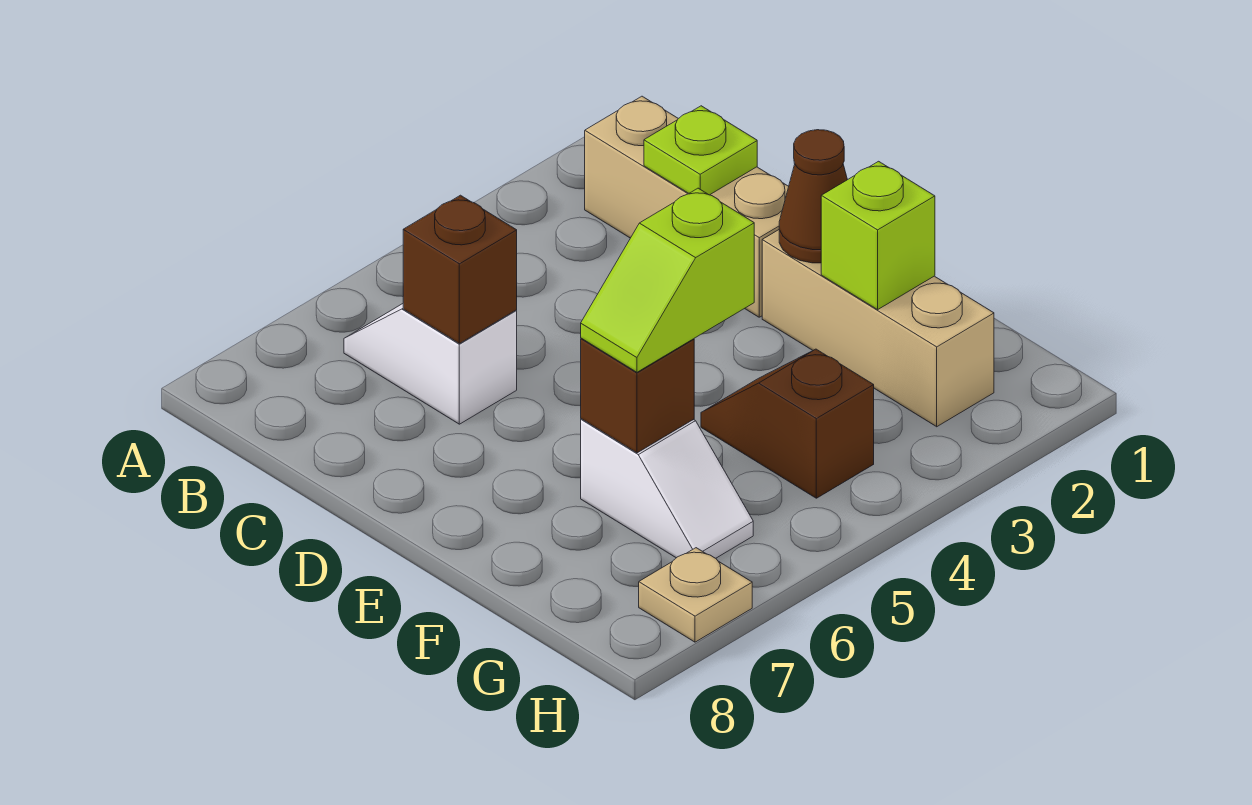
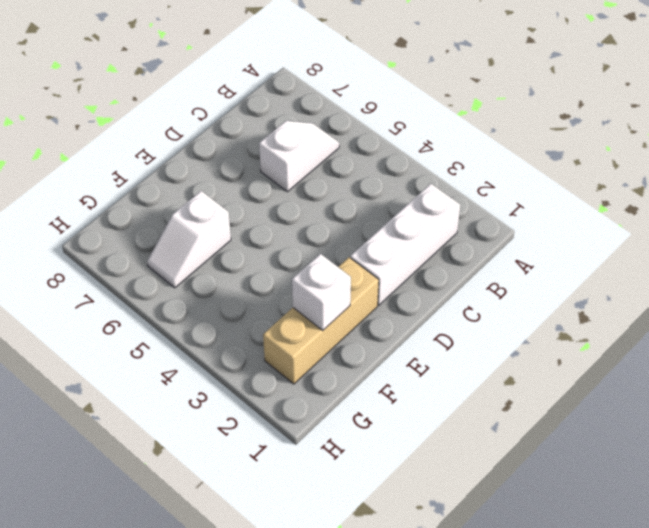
white 1x3 brick [350,184,460,305] -> tan 1x3 brick [585,96,789,317]
white 1x1 brick [292,254,351,330] -> lime 1x1 brick [821,161,935,310]
none -> brown 1x2 slope [701,349,874,498]
none -> tan 1x1 plate [639,548,752,642]
none -> lime 1x1 plate [644,106,757,195]

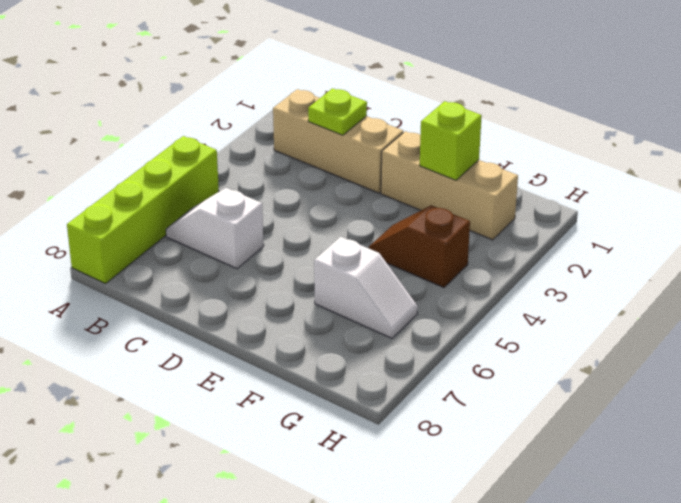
lime 1x4 brick [67,136,219,284] -> none
none -> tan 1x1 plate [639,548,752,642]
none -> brown 1x1 brick [403,195,517,344]
none -> brown 1x1 cone [779,130,847,263]

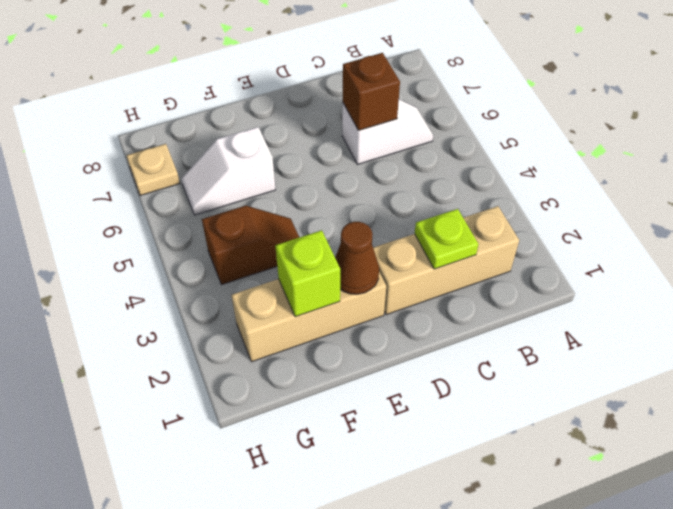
none -> brown 1x1 brick [581,338,694,453]
none -> lime 1x2 slope [581,188,754,372]

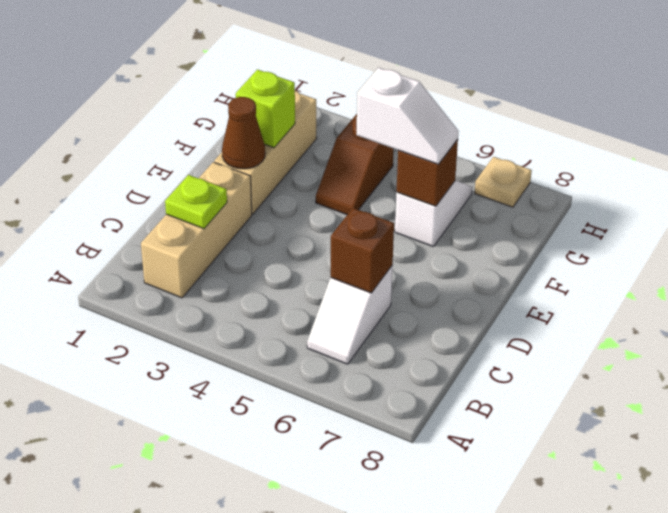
white 1x2 slope [357,68,458,164] -> lime 1x2 slope [581,188,754,372]

